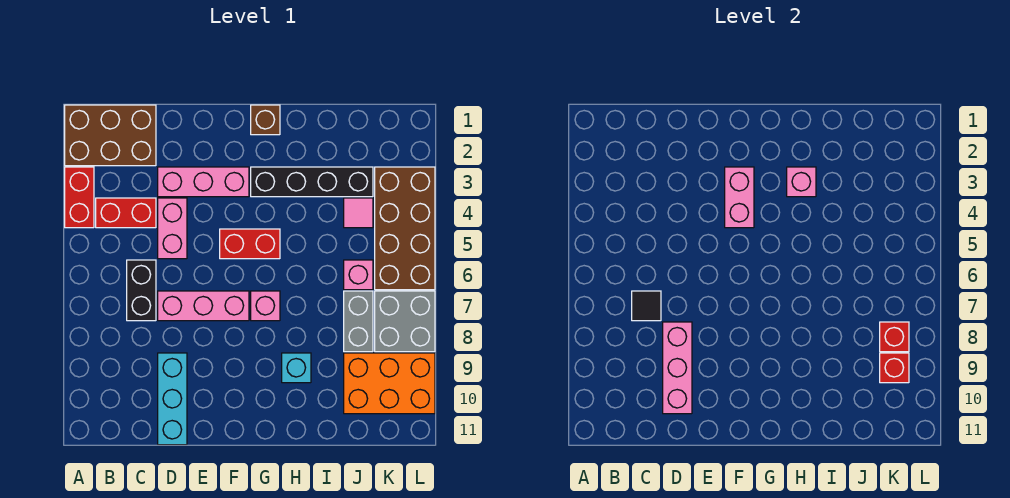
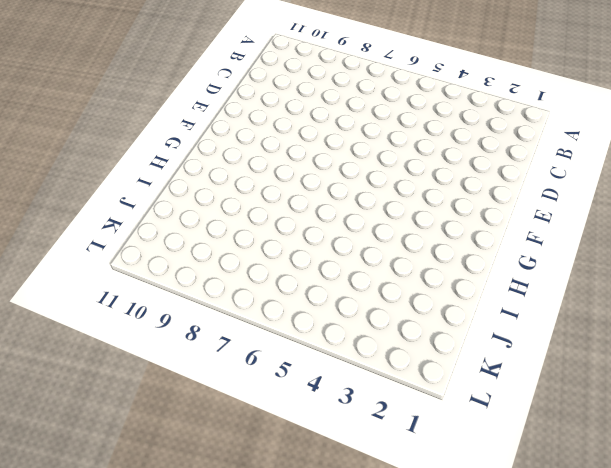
none -> brown 2x3 brick [65,105,156,166]
none -> red 1x2 brick [65,167,94,228]
none -> red 1x2 brick [96,198,156,228]

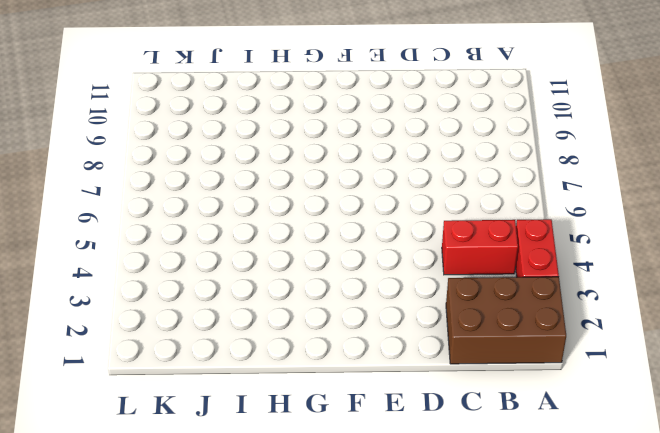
none -> black 1x2 brick [127,260,156,321]
none -> pink 1x3 brick [158,167,249,197]
none -> pink 1x2 brick [158,198,187,259]

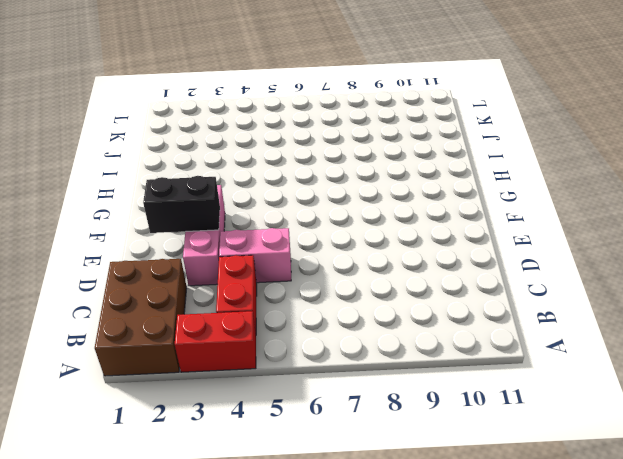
black 1x2 brick [143,176,220,233] -> black 1x2 brick moved to [127,260,156,321]
none -> pink 1x3 brick [158,291,249,321]
none -> cyan 1x3 brick [158,353,187,445]
none -> red 1x2 brick [220,229,280,259]

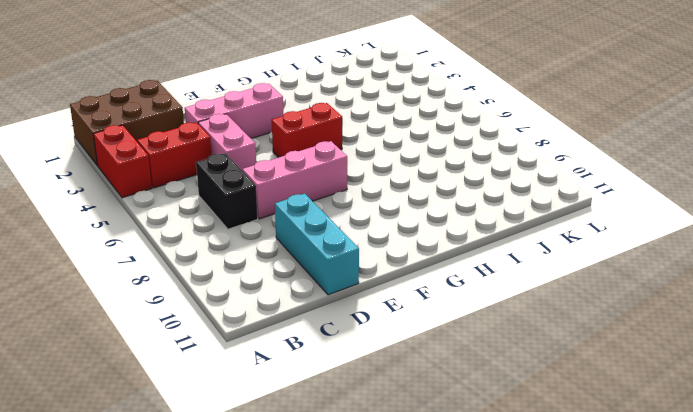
none -> brown 1x1 brick [251,105,280,135]
none -> black 1x4 brick [251,167,373,197]
none -> pink 1x1 brick [251,291,280,321]

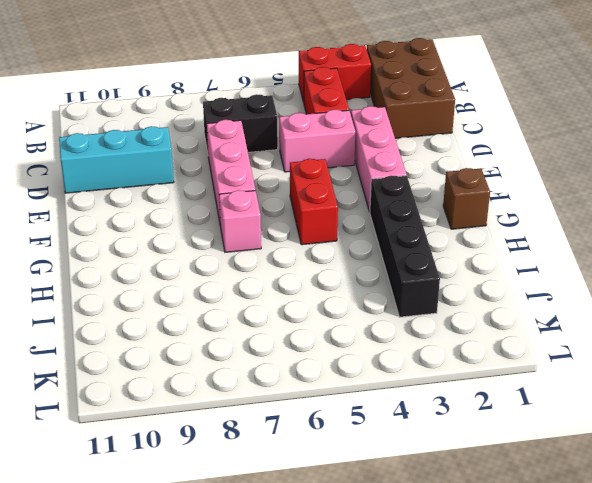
none -> cyan 1x1 brick [282,353,311,383]
none -> pink 1x1 tile [344,198,373,228]
none -> pink 1x1 brick [344,260,373,290]

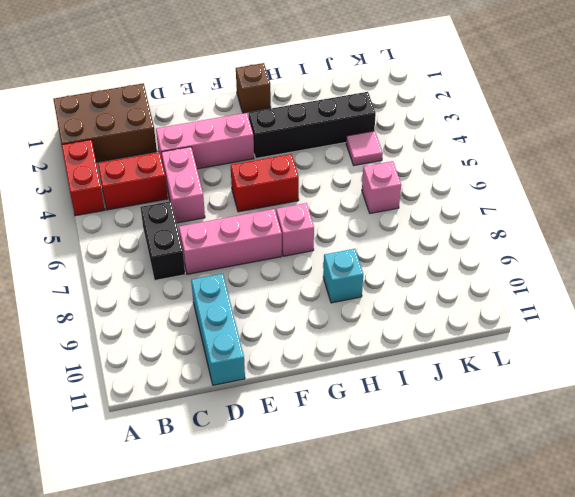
none -> grey 1x2 brick [344,291,373,352]
none -> orange 2x3 brick [344,353,435,414]
none -> brown 2x4 brick [375,167,435,290]

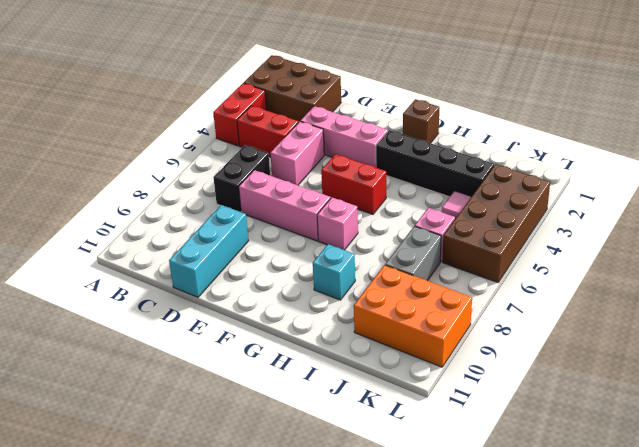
none -> grey 2x2 brick [375,291,435,352]
none -> black 1x1 tile [632,291,661,321]
none -> pink 1x3 brick [663,322,692,414]

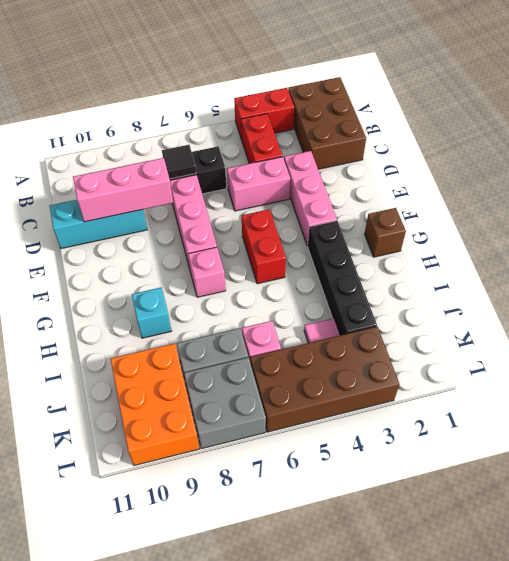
none -> pink 1x2 brick [725,167,754,228]
none -> pink 1x1 brick [787,167,816,197]
none -> red 1x1 brick [880,322,909,352]

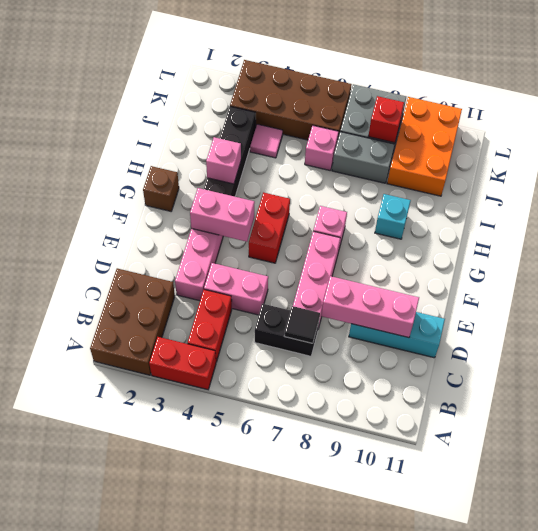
none -> red 1x1 brick [880,353,909,383]

